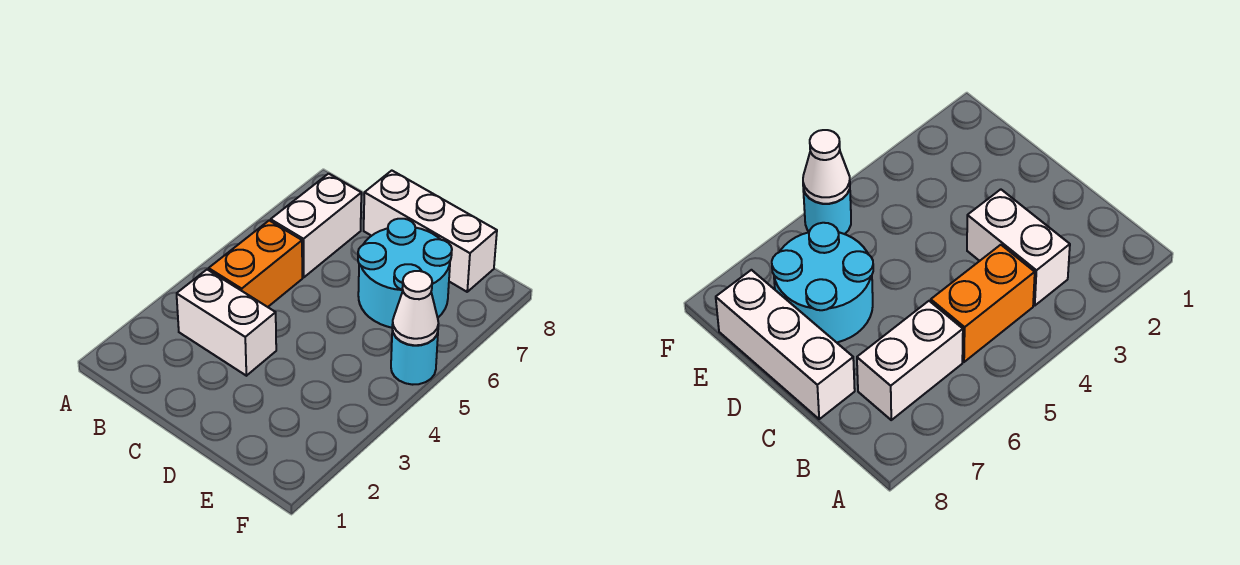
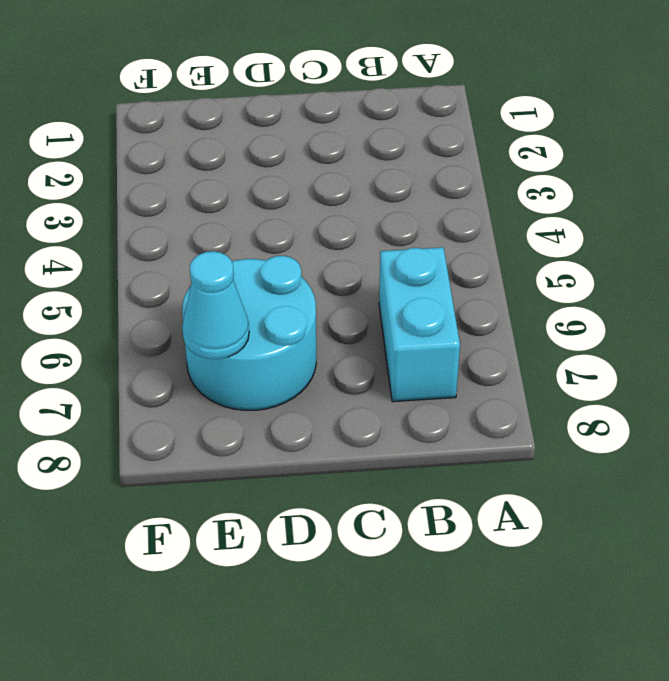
cyan 1x2 brick [379,247,460,402] -> white 1x2 brick [271,174,361,278]
cyan 1x1 cone [182,251,249,359] -> none
none -> white 1x2 brick [177,270,276,376]
none -> orange 1x2 brick [209,220,302,307]

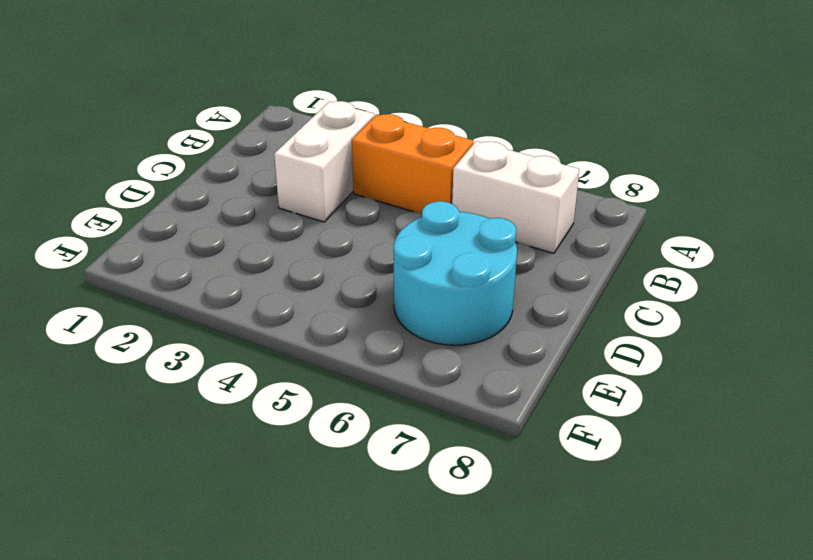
none -> white 1x3 brick [364,171,497,292]
none -> cyan 1x1 round brick [391,329,438,385]

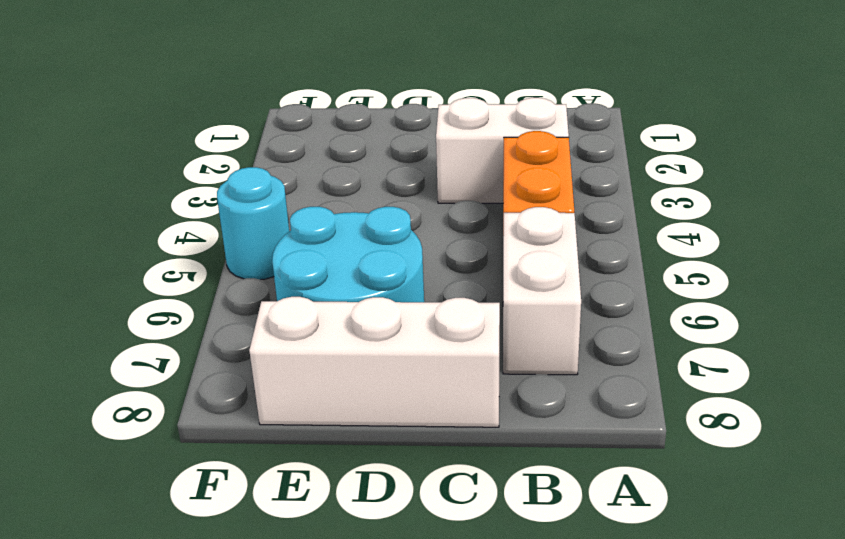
none -> white 1x1 cone [392,271,439,345]

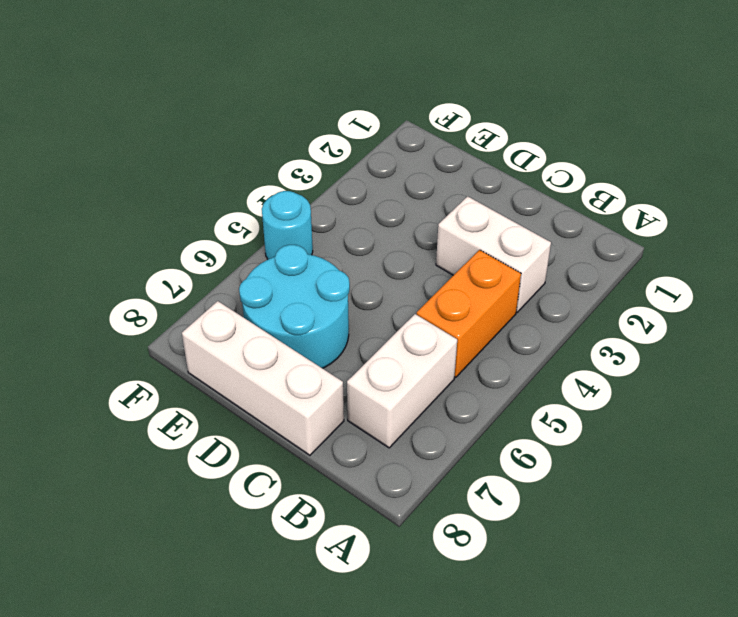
none -> white 1x1 cone [392,271,439,345]

